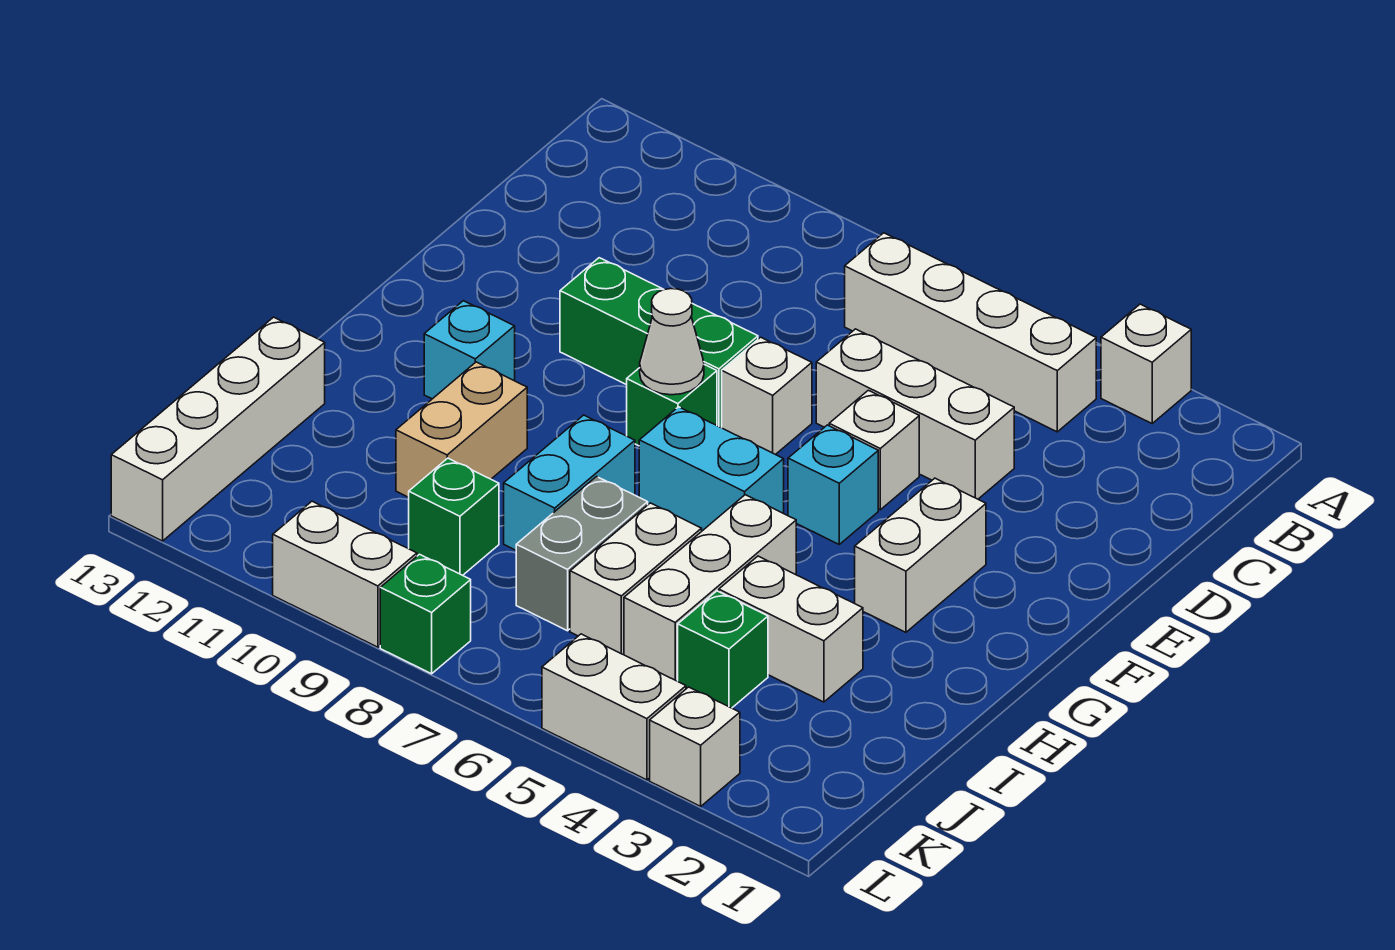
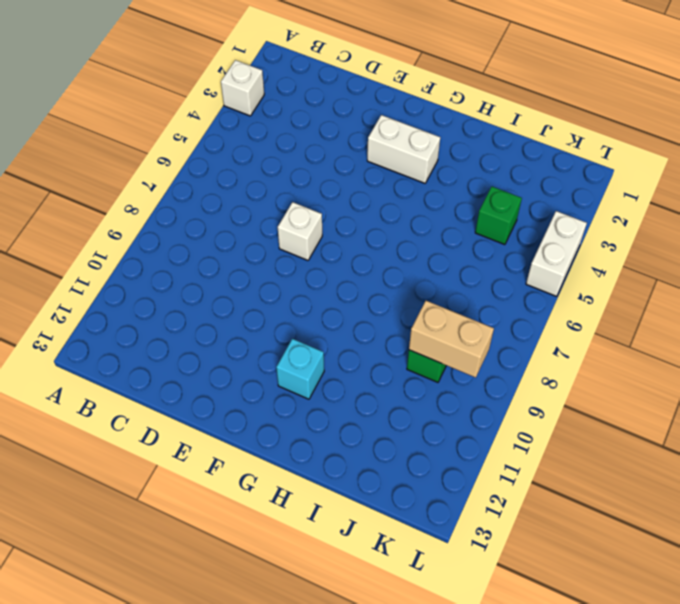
tan 1x2 brick [409,301,494,378] -> tan 1x2 brick moved to [396,362,527,497]
none -> white 1x4 brick [845,233,1096,432]
none -> white 1x3 brick [816,329,1014,499]
none -> white 1x1 brick [829,390,919,510]

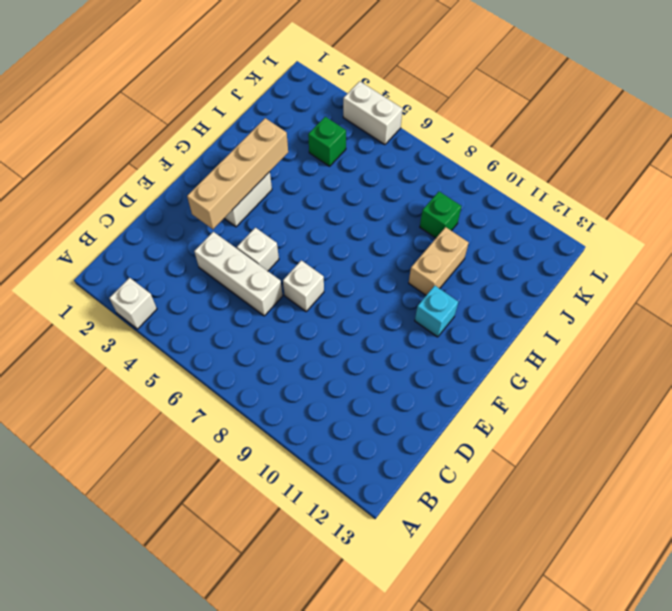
tan 1x4 brick [187,118,288,229] -> none
none -> white 1x4 brick [845,233,1096,432]
none -> green 1x3 brick [560,258,758,428]
none -> cyan 1x1 brick [788,425,878,544]

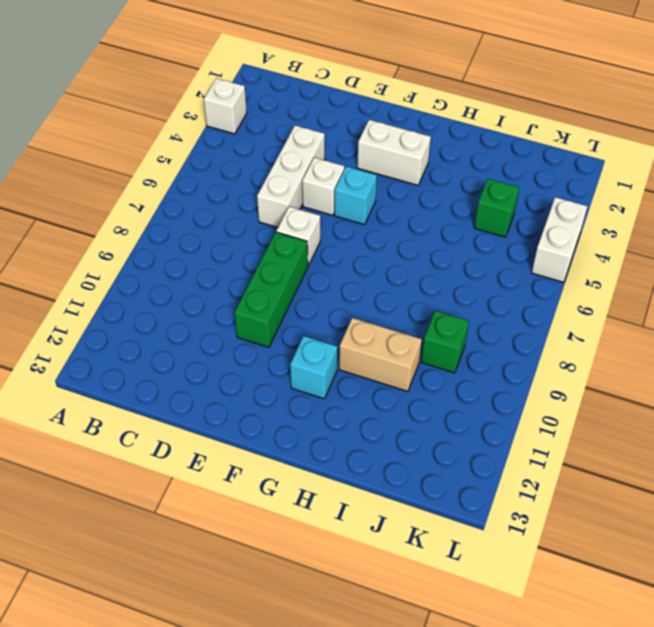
none -> white 1x4 brick [845,233,1096,432]
none -> green 1x1 brick [627,365,717,446]
none -> cyan 1x2 brick [639,407,784,531]

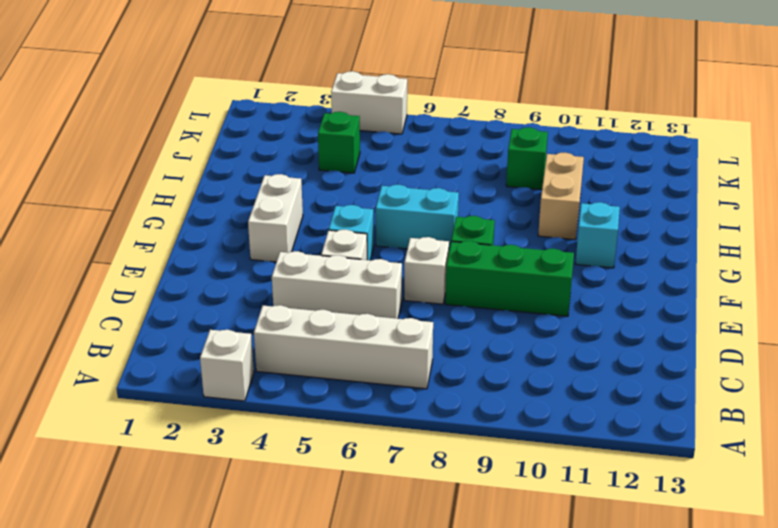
none -> white 1x3 brick [624,495,796,681]
none -> cyan 1x2 brick [504,415,635,550]
none -> white 1x2 brick [719,556,863,702]

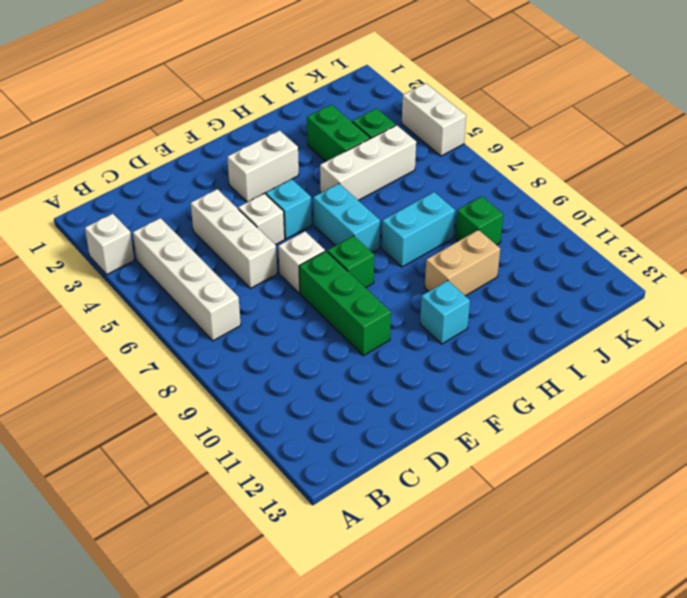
green 1x2 brick [307,105,370,161] -> white 1x2 brick [719,556,863,702]
none -> white 1x2 brick [570,503,702,655]
none -> grey 1x2 brick [516,477,648,631]
none -> white 1x4 brick [111,317,325,541]

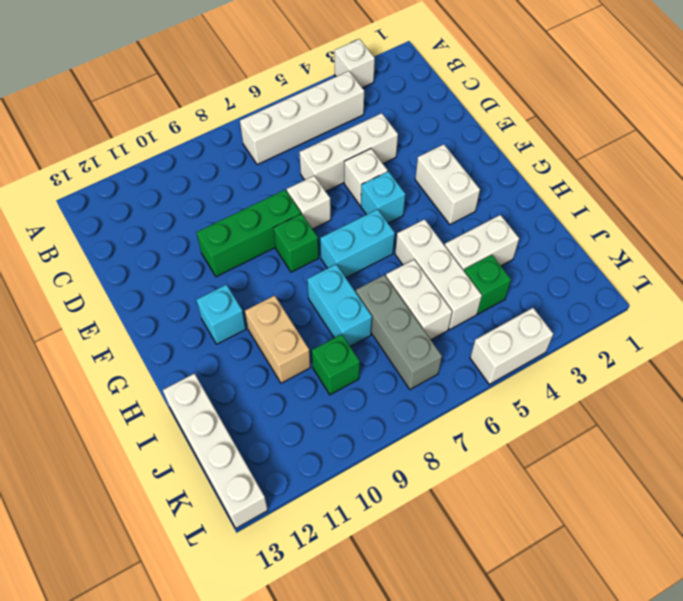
grey 1x3 brick [356,275,442,389] -> grey 1x2 brick [516,477,648,631]
none -> white 1x1 brick [650,687,740,806]
none -> green 1x1 brick [380,554,471,674]
none -> white 1x2 brick [273,501,417,647]

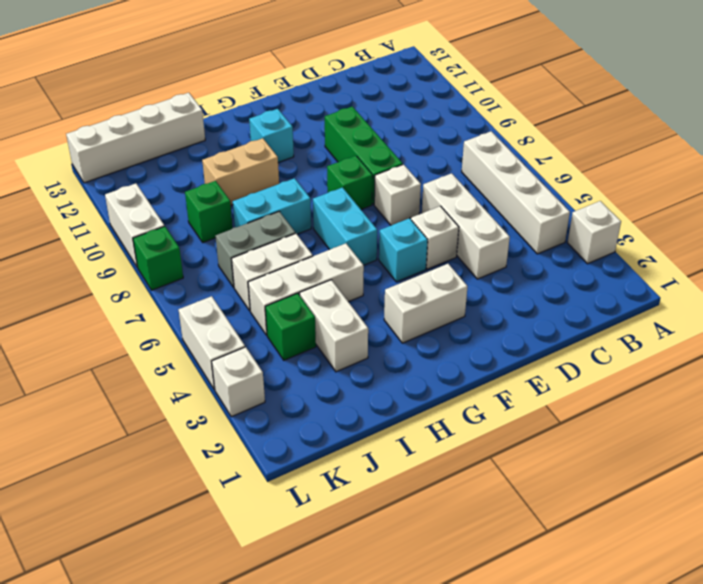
none -> white 1x1 cone [640,289,704,395]

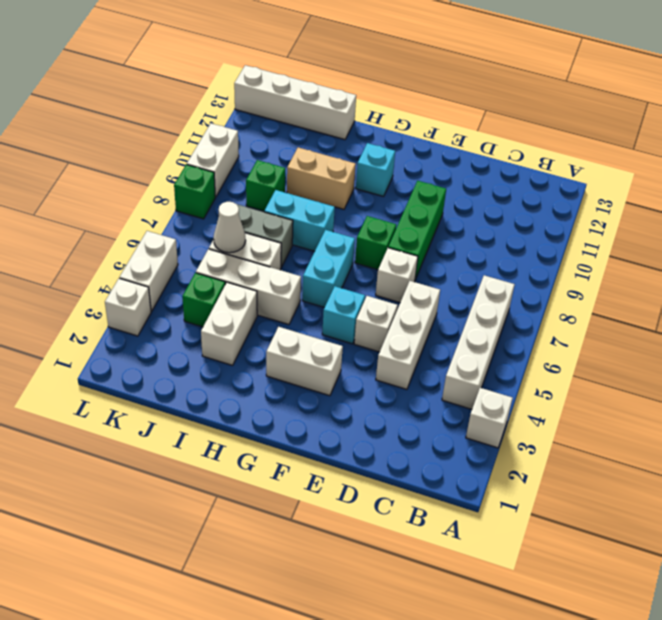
white 1x1 cone [214,202,246,253] -> white 1x1 cone moved to [640,289,704,395]

